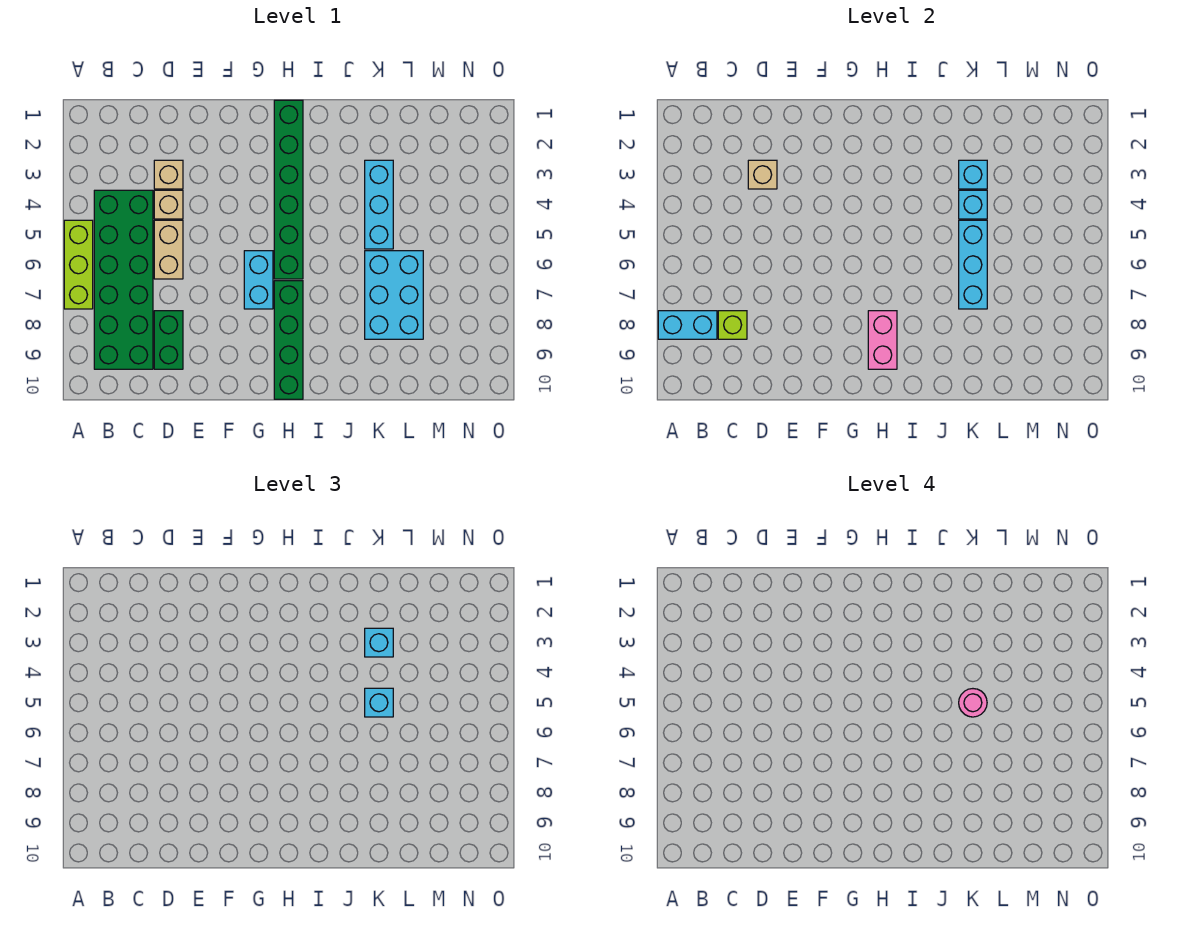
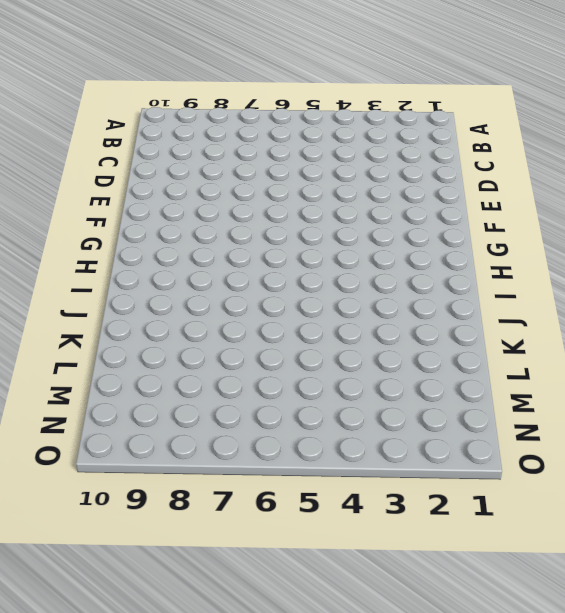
none -> lime 1x3 brick [64,220,93,309]
none -> green 2x6 brick [94,190,153,369]
none -> tan 1x1 brick [154,160,183,189]

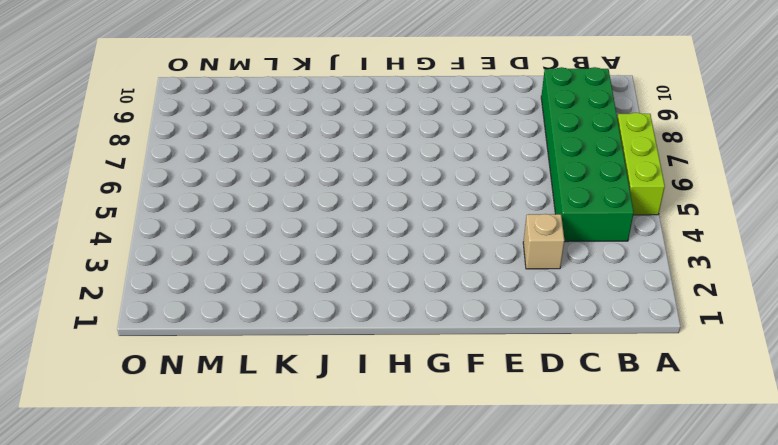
none -> tan 1x1 brick [154,190,183,219]
none -> tan 1x2 brick [154,220,183,279]
none -> green 1x2 brick [154,311,183,369]

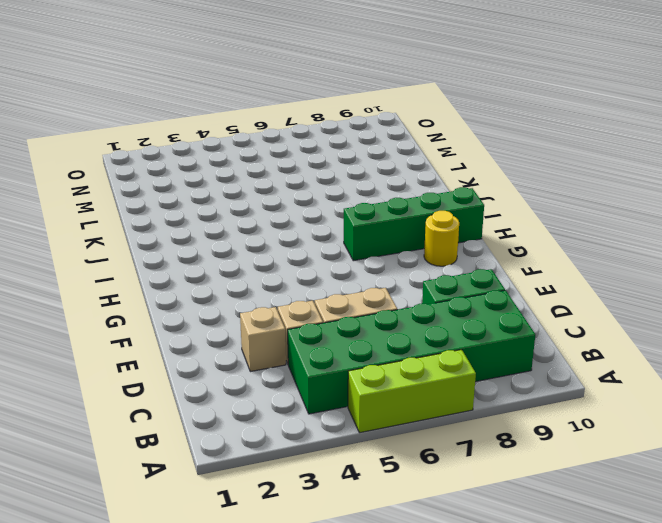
yellow 1x1 round brick [424,211,459,266] -> none
none -> cyan 1x2 brick [244,251,273,309]
none -> green 1x6 brick [274,100,303,279]
none -> cyan 1x3 brick [365,160,393,249]

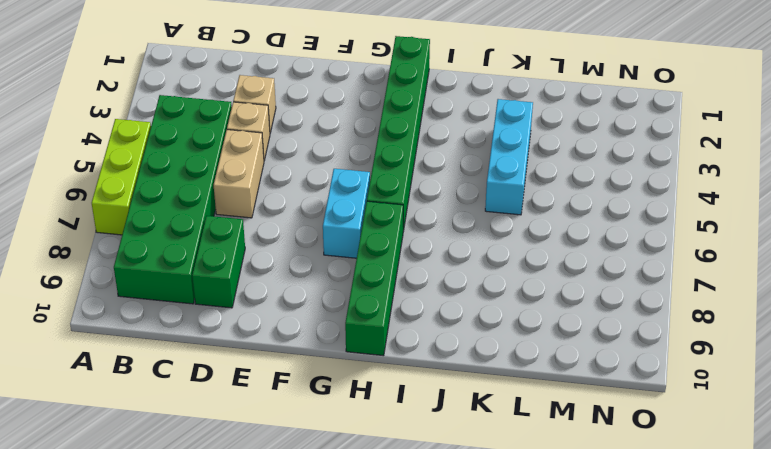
none -> cyan 2x3 brick [365,251,423,339]
none -> cyan 1x2 brick [658,311,717,339]
none -> lime 1x1 brick [718,311,747,339]

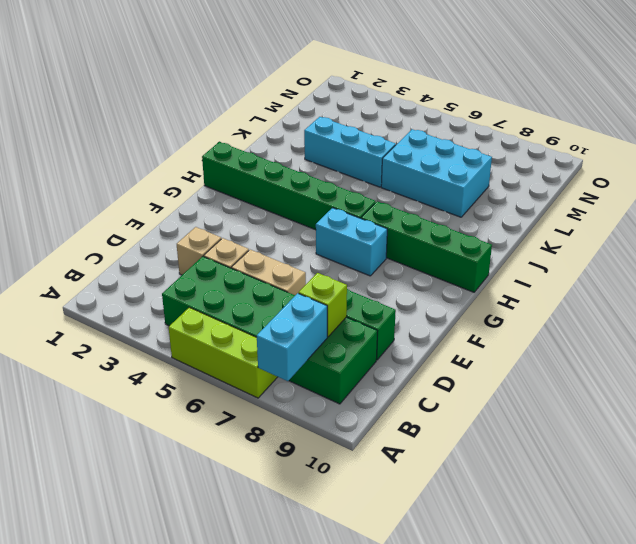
none -> tan 1x1 brick [748,160,777,189]
none -> pink 1x2 brick [868,311,897,369]
none -> cyan 1x1 brick [959,160,987,189]

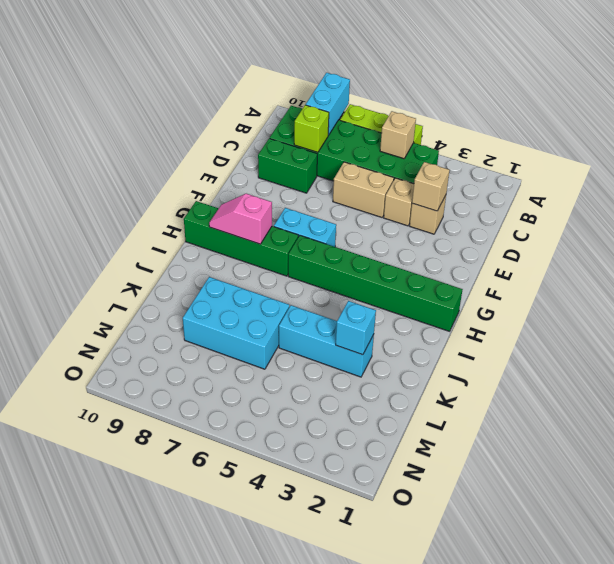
tan 1x1 brick [380,111,416,159] -> none
pink 1x2 slope [209,194,272,244] -> pink 1x2 brick [868,311,897,369]
none -> cyan 1x1 brick [959,190,987,219]
none -> cyan 1x3 brick [959,220,987,309]
none -> cyan 1x1 brick [365,628,393,657]

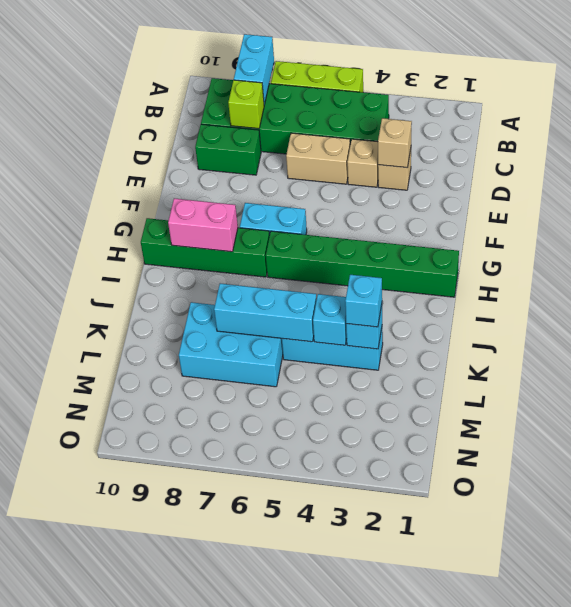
none -> cyan 1x1 brick [365,688,393,717]
none -> pink 1x1 round brick [959,689,987,717]

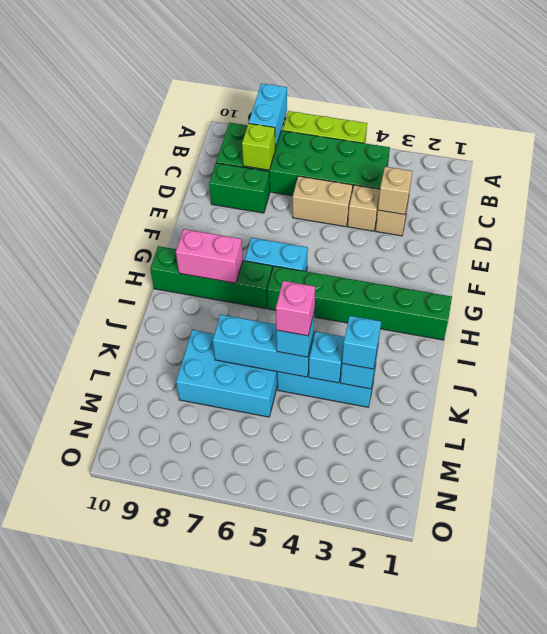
pink 1x1 brick [276,281,315,336] -> pink 1x1 round brick [959,689,987,717]

